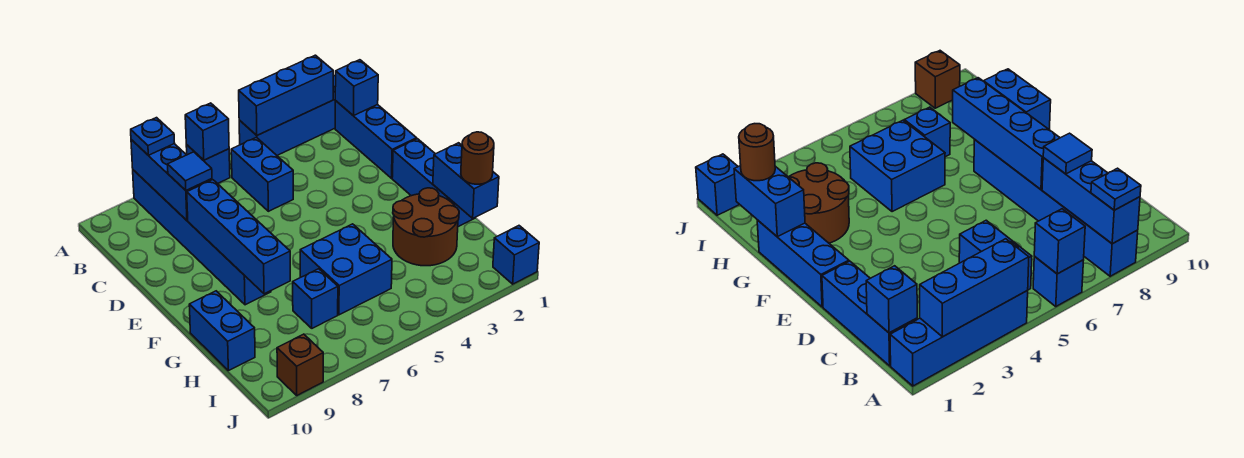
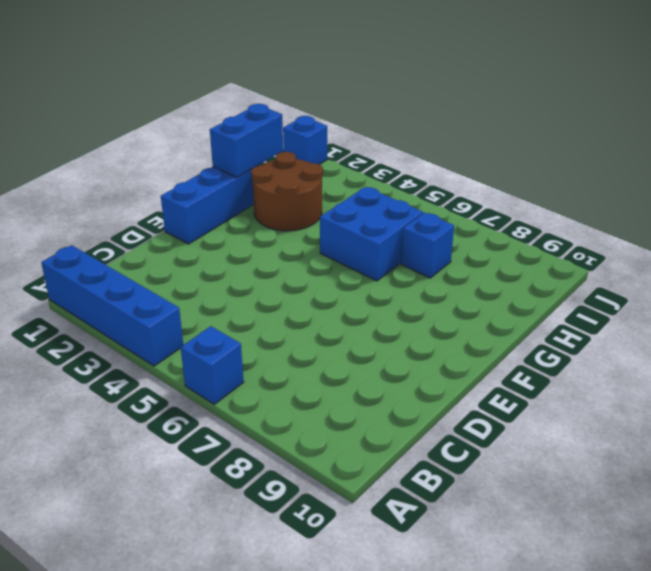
none -> blue 1x6 brick [133,170,271,305]
none -> blue 1x3 brick [335,101,417,178]
none -> blue 1x2 brick [231,137,293,211]

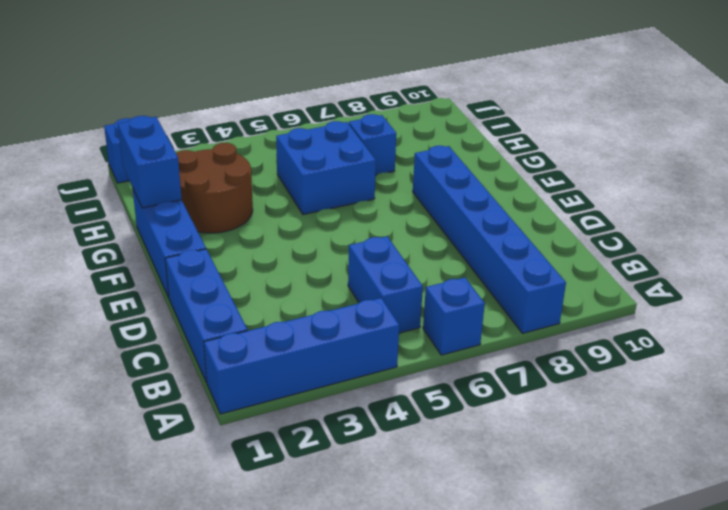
none -> blue 1x2 brick [189,291,255,371]
none -> brown 1x1 brick [277,334,323,395]
none -> blue 1x3 brick [239,55,333,135]

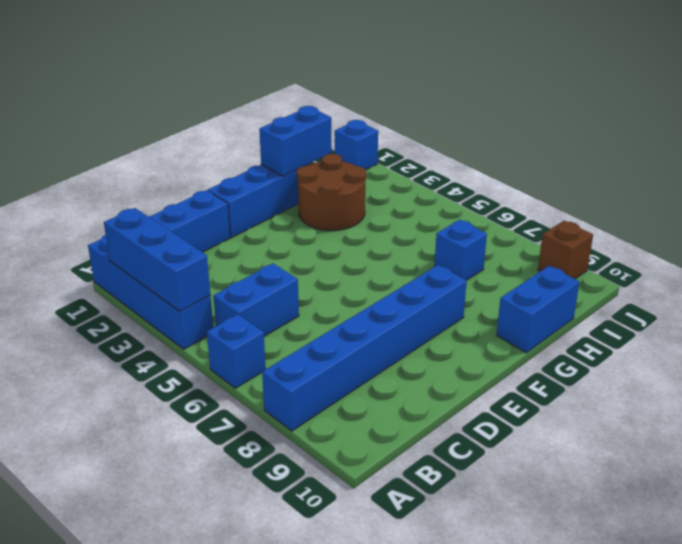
none -> blue 2x2 brick [300,224,392,315]
none -> blue 1x1 brick [185,103,229,160]
none -> blue 1x3 brick [131,140,212,220]

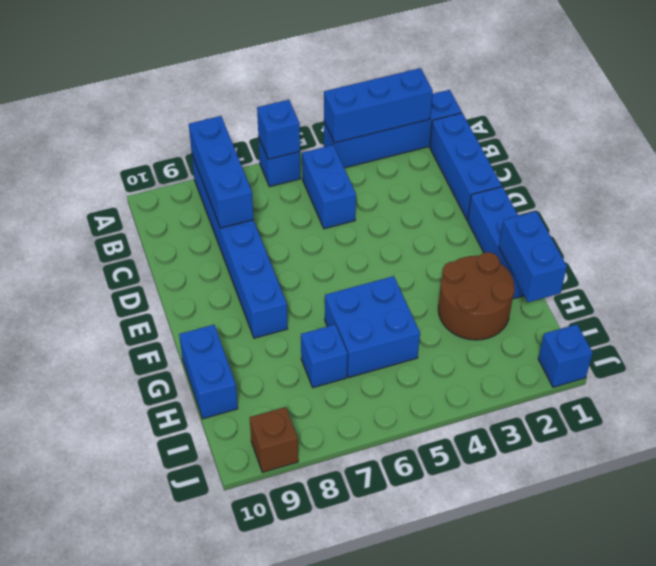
none -> blue 1x1 brick [335,60,378,116]
none -> blue 1x4 brick [187,180,290,294]
none -> blue 1x1 plate [131,118,174,155]

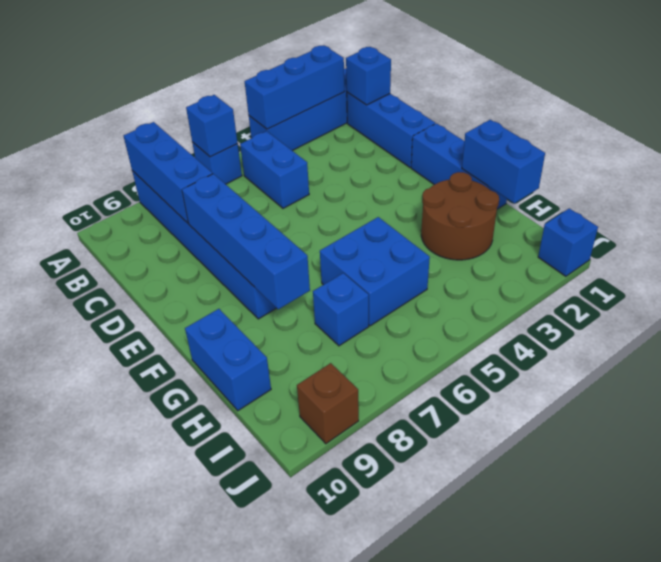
none -> blue 1x1 plate [131,118,174,155]
none -> blue 1x1 tile [168,152,212,190]
none -> brown 1x1 round brick [461,132,494,184]

